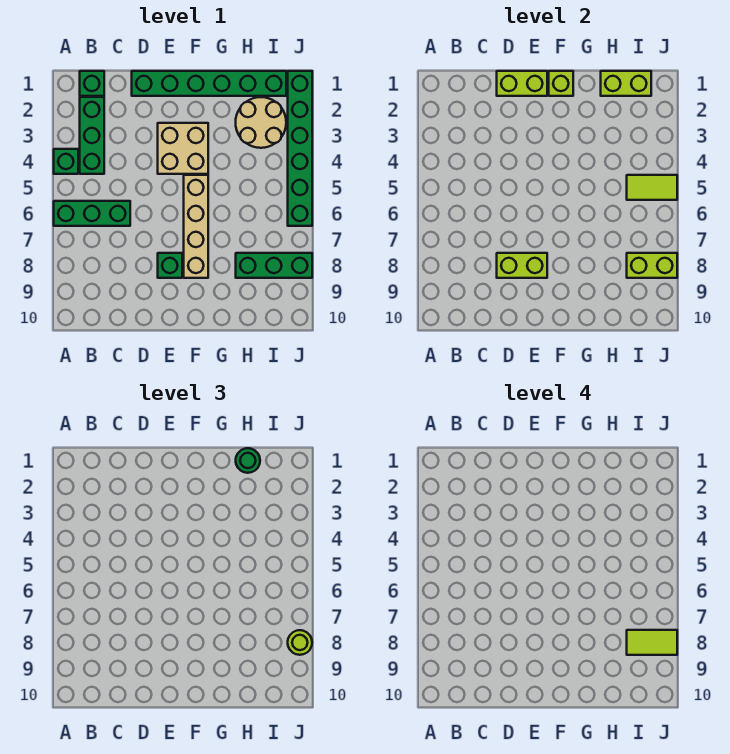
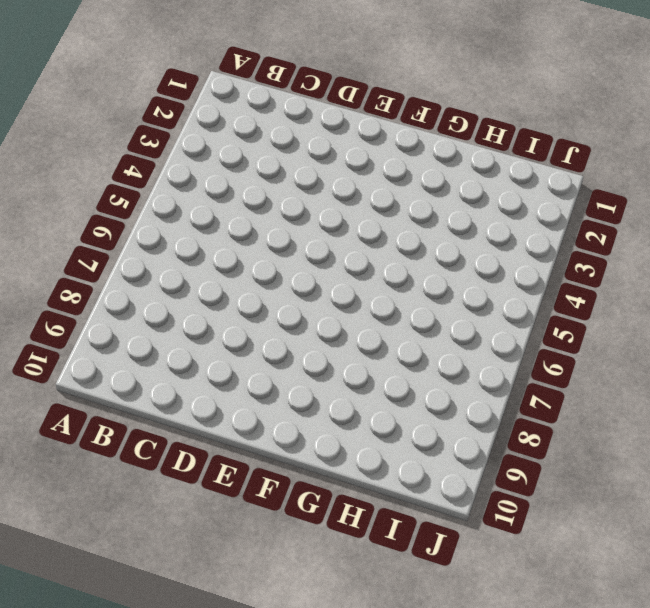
none -> green 1x1 brick [54,149,78,174]
none -> green 1x3 brick [54,201,130,226]
none -> green 1x1 brick [80,71,104,96]

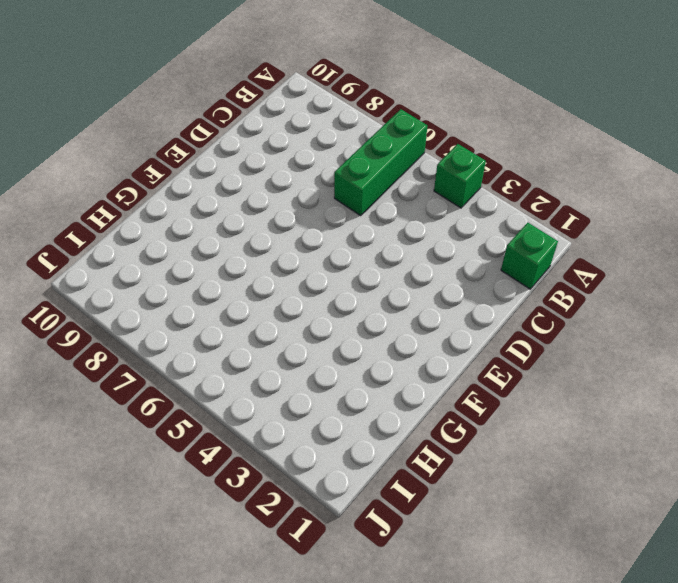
none -> green 1x3 brick [80,97,104,174]
none -> green 1x6 brick [132,71,286,96]
none -> tan 2x2 brick [158,123,208,174]

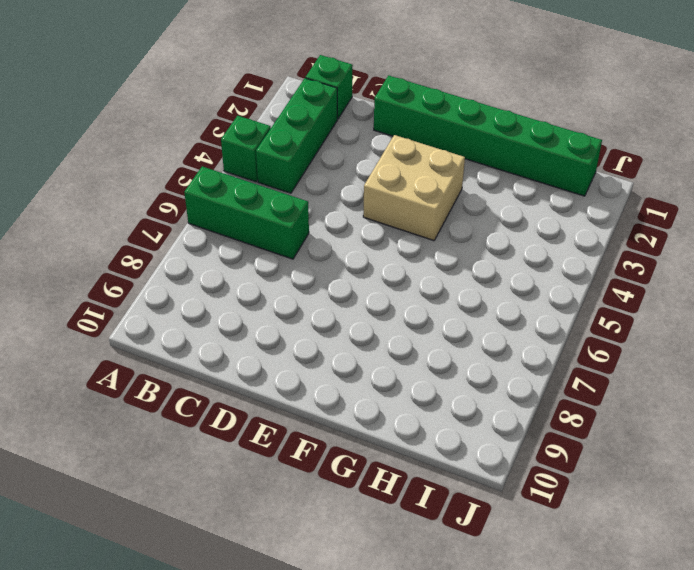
none -> green 1x1 brick [158,253,182,278]
none -> tan 1x4 brick [184,175,208,278]
none -> tan 2x2 round brick [236,97,286,148]

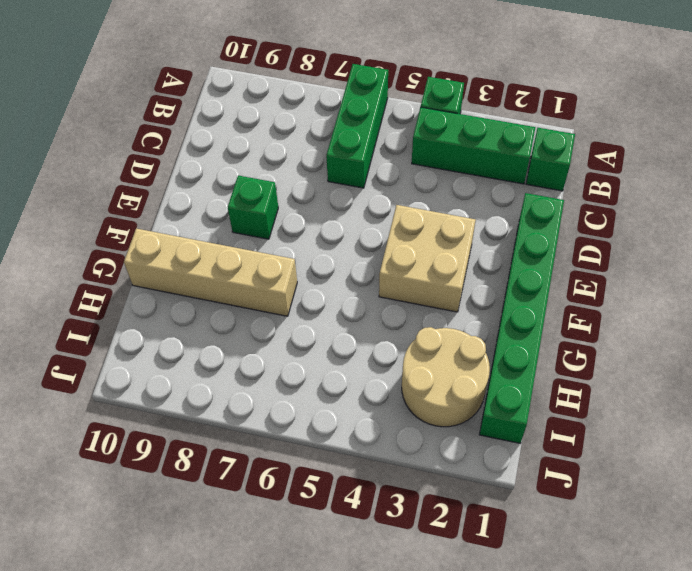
tan 1x4 brick [124,228,297,316] -> tan 1x4 brick moved to [184,175,208,278]
none -> green 1x3 brick [236,253,312,278]
none -> green 1x6 brick [288,71,312,226]
none -> lime 1x2 brick [497,71,547,96]

